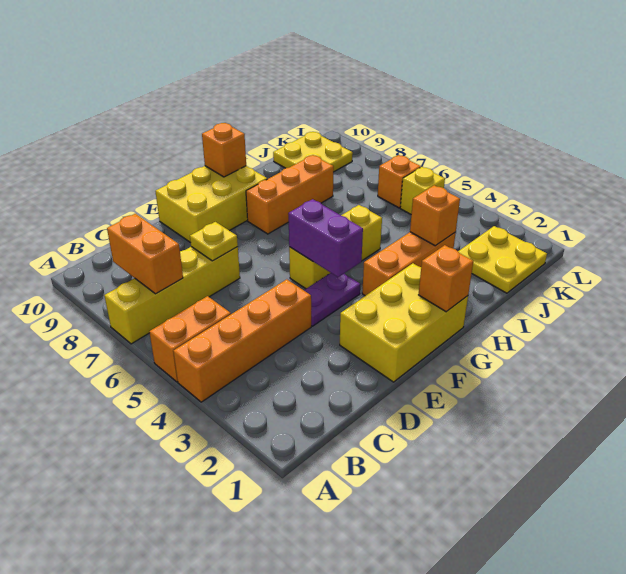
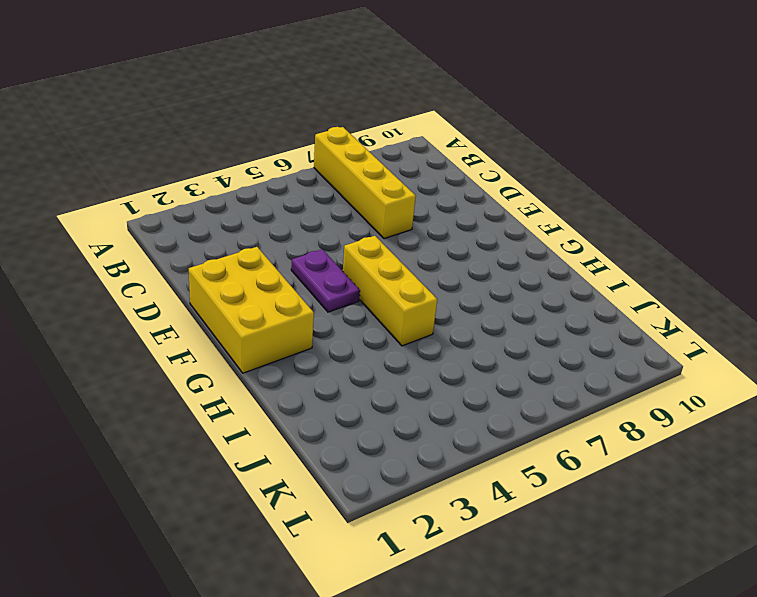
none -> orange 1x4 brick [173,279,311,402]
none -> orange 1x2 brick [149,296,231,382]
none -> yellow 2x3 brick [155,166,267,243]

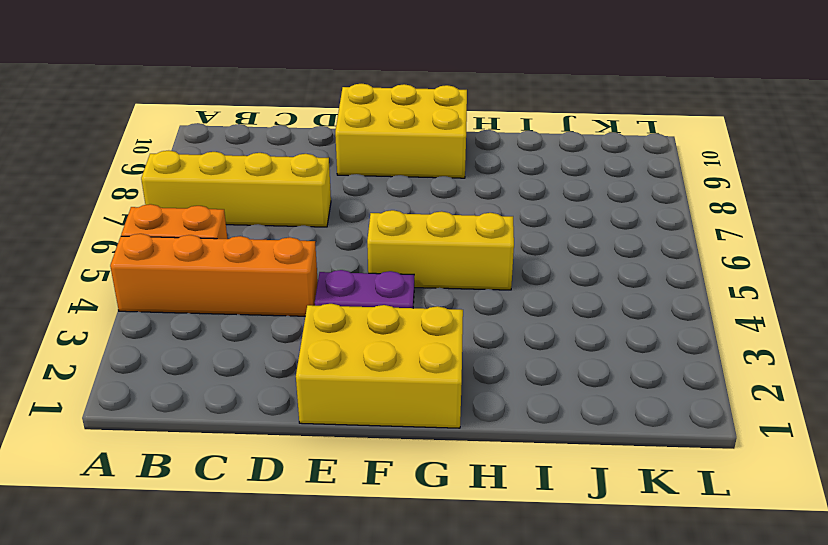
none -> orange 1x3 brick [362,232,456,296]
none -> orange 1x3 brick [246,155,334,234]
none -> yellow 2x2 plate [458,226,547,293]

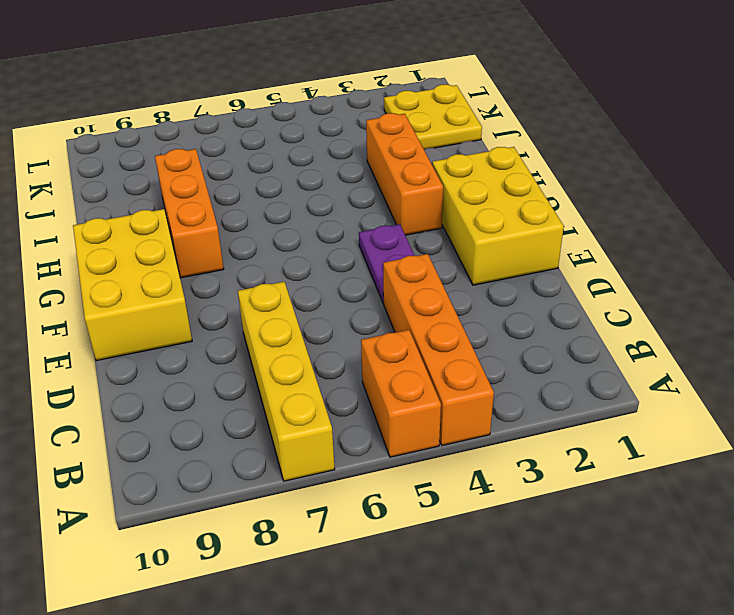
none -> yellow 1x3 brick [289,205,382,289]
none -> yellow 2x2 plate [273,132,353,172]
none -> yellow 1x1 brick [400,167,445,214]

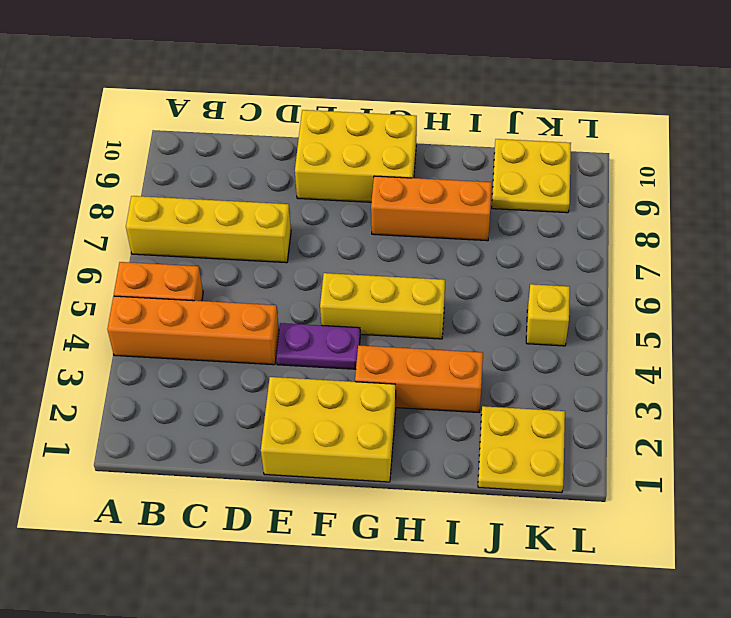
none -> orange 1x1 brick [378,155,421,208]
none -> orange 1x2 brick [107,214,183,294]
none -> yellow 1x1 plate [190,222,238,261]

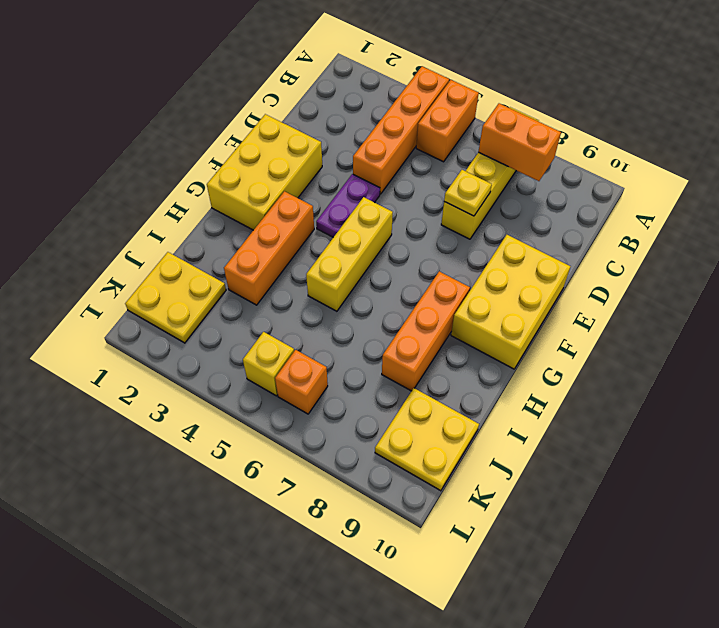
none -> purple 1x2 brick [288,199,363,277]
none -> orange 1x1 brick [419,245,473,312]
none -> orange 1x1 brick [202,123,246,177]

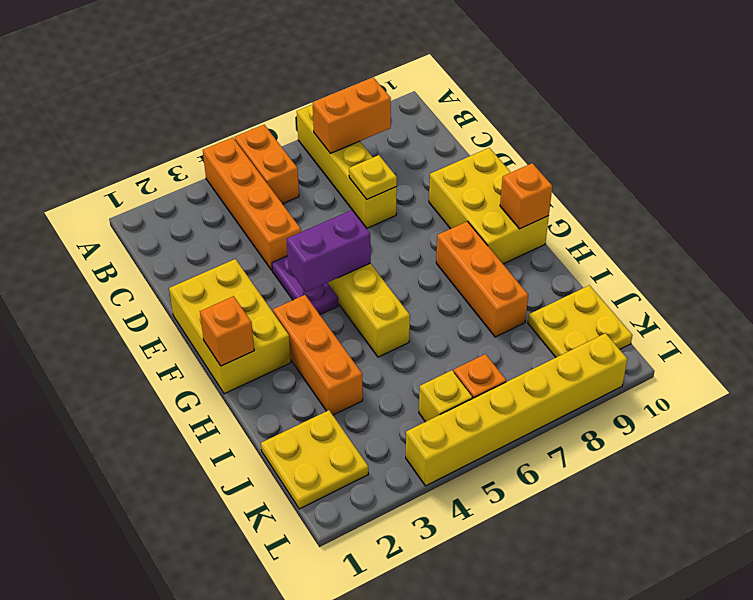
yellow 1x6 brick [406,333,627,486] -> none
none -> orange 1x1 brick [410,185,460,246]

